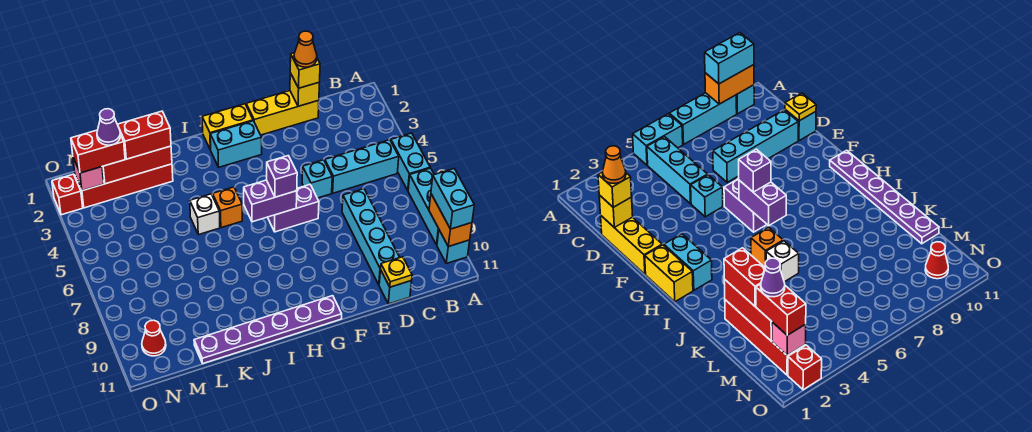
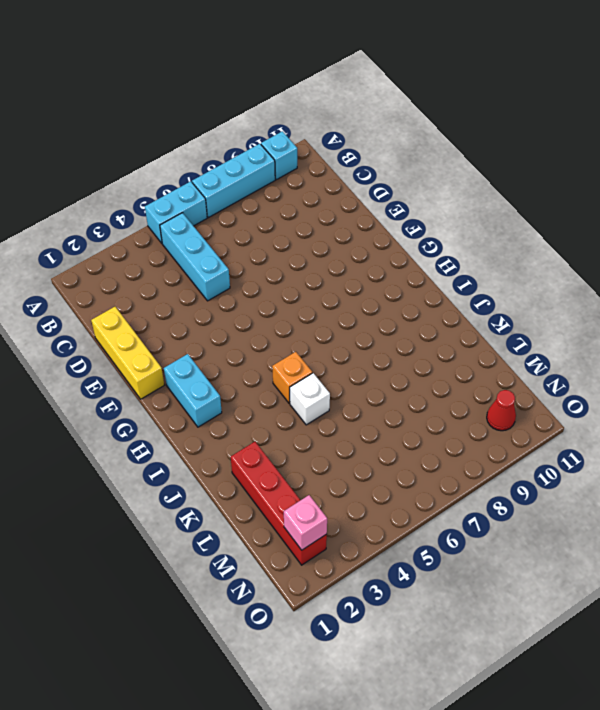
none -> cyan 1x4 brick [342,189,400,284]
none -> cyan 1x1 brick [379,270,412,304]
none -> cyan 1x1 brick [302,160,332,198]
none -> purple 1x2 brick [268,185,319,232]

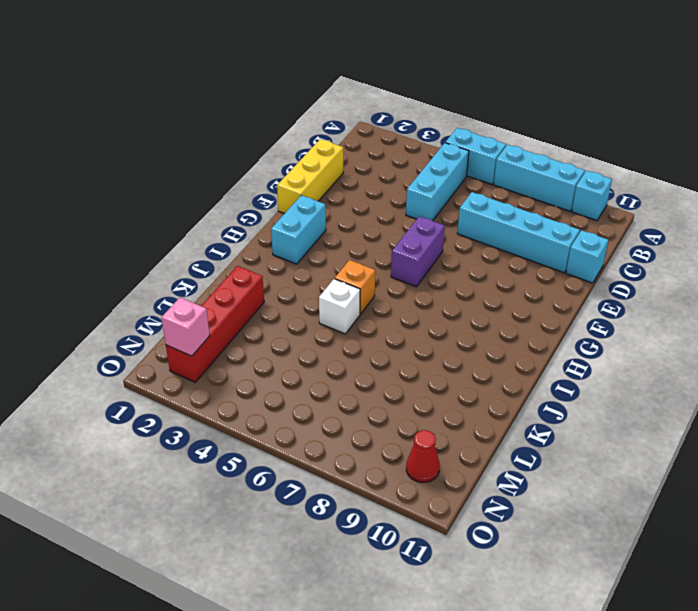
none -> cyan 1x1 brick [302,160,332,198]
none -> yellow 1x2 brick [202,104,253,150]
none -> purple 1x6 plate [194,296,342,363]
none -> red 1x1 brick [52,174,83,215]

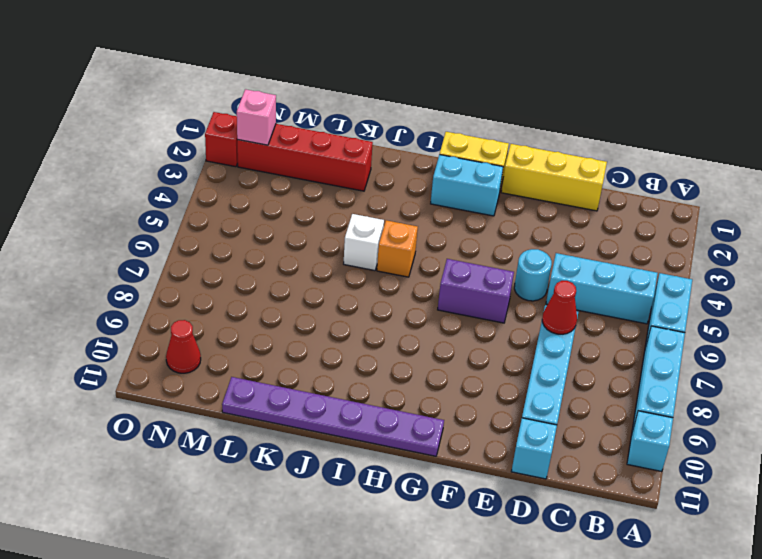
red 1x1 cone [542,281,577,334] -> none
cyan 1x1 round brick [514,249,552,301] -> cyan 1x1 brick [302,160,332,198]
none -> orange 1x2 brick [429,194,472,247]
none -> yellow 1x1 brick [290,73,320,106]
none -> yellow 1x1 plate [381,257,412,287]
none -> purple 1x2 brick [244,180,297,222]

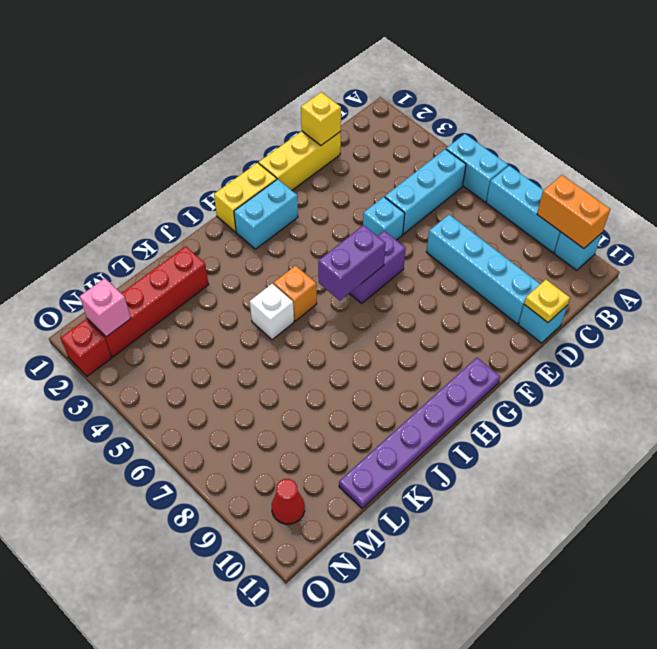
none -> red 1x3 brick [102,146,172,184]
none -> cyan 1x2 brick [431,169,474,229]
none -> yellow 1x1 brick [290,53,320,88]
none -> purple 1x1 brick [267,156,297,197]

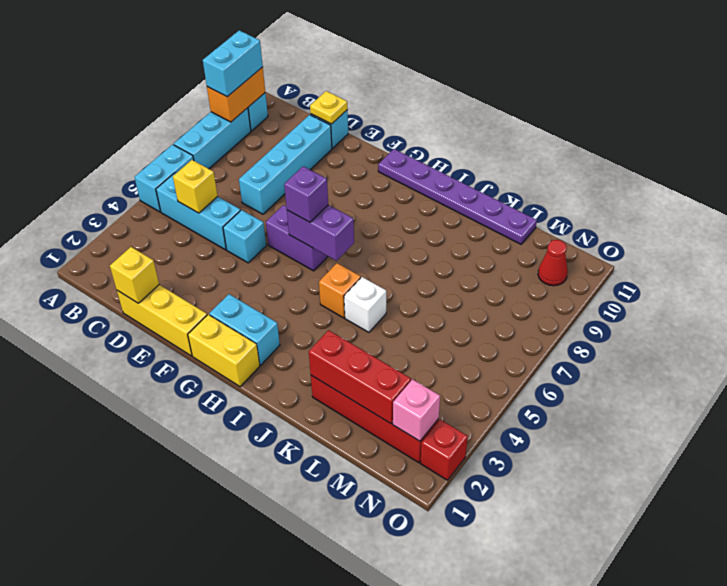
yellow 1x1 brick [173,160,218,213] -> yellow 1x1 brick moved to [290,53,320,88]
none -> red 1x2 brick [117,111,171,159]
none -> red 1x2 brick [71,130,125,173]
none -> orange 1x1 cone [294,31,317,67]
none -> purple 1x1 cone [97,109,121,145]

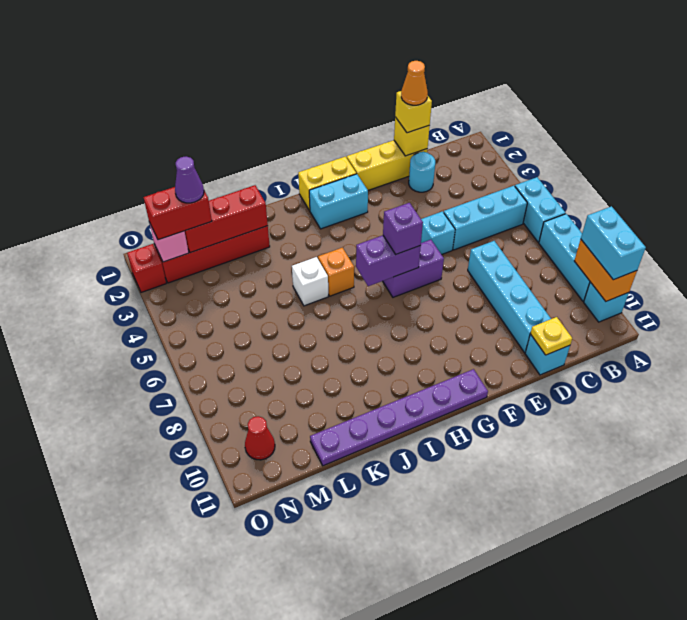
cyan 1x1 round brick [409,152,435,192] -> none
none -> red 1x2 brick [117,111,171,159]

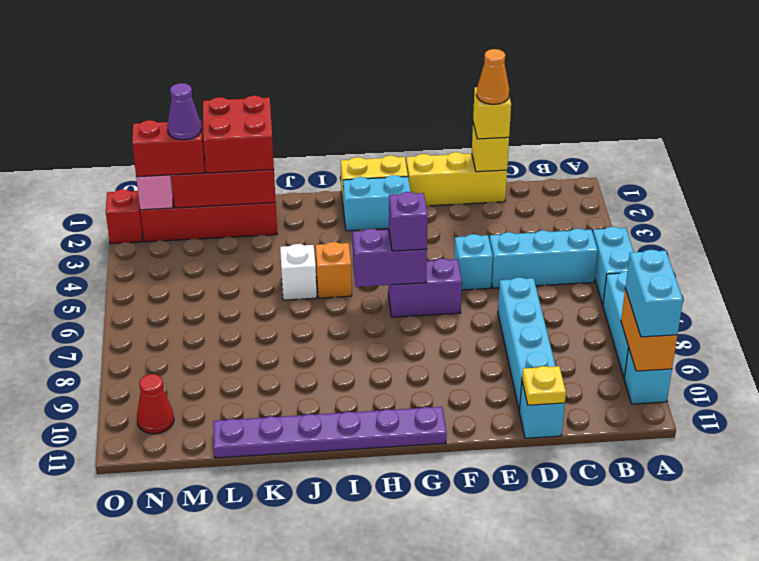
red 2x2 brick [203,96,274,173] -> red 1x2 brick [117,111,171,159]

